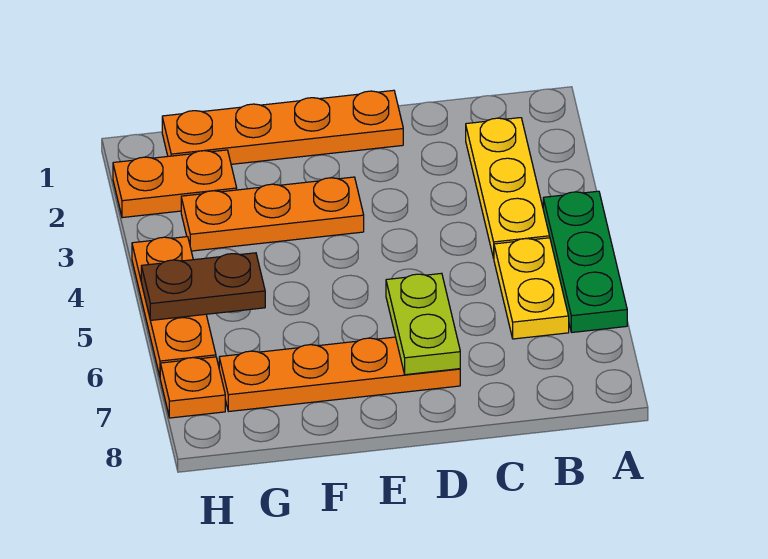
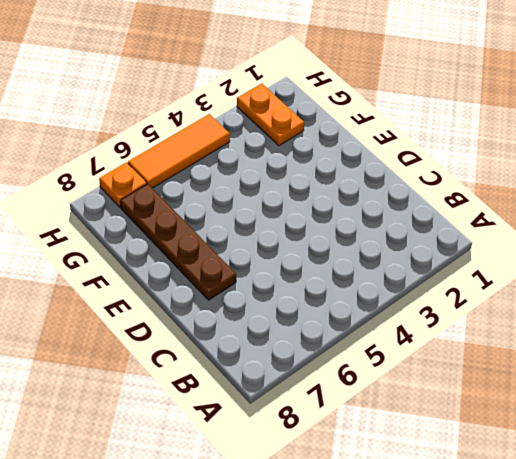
brown 1x4 plate [120,184,236,300] -> orange 1x4 plate [219,337,460,412]
orange 1x3 tile [128,114,230,188] -> orange 1x3 plate [132,237,216,376]
none -> green 1x3 plate [543,191,627,332]
none -> yellow 1x3 plate [466,118,550,258]

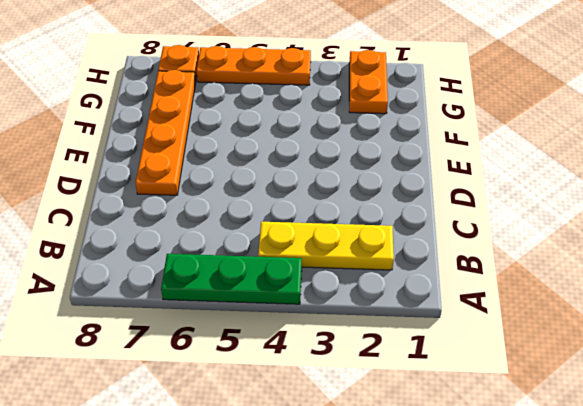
none -> yellow 1x2 plate [494,238,569,339]
none -> orange 1x4 plate [162,90,403,164]

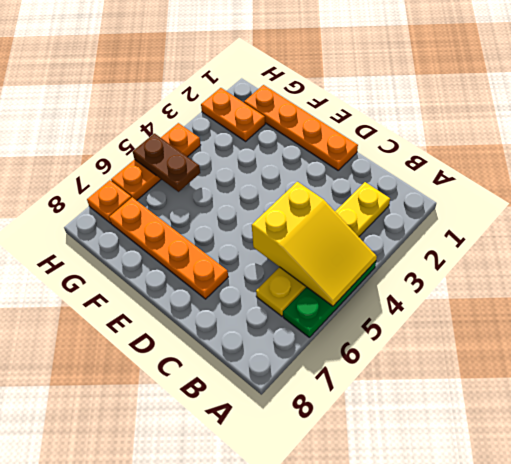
yellow 2x3 slope [252,182,377,306] -> none
none -> orange 1x3 plate [181,177,364,251]
none -> lime 1x2 plate [386,273,460,375]

